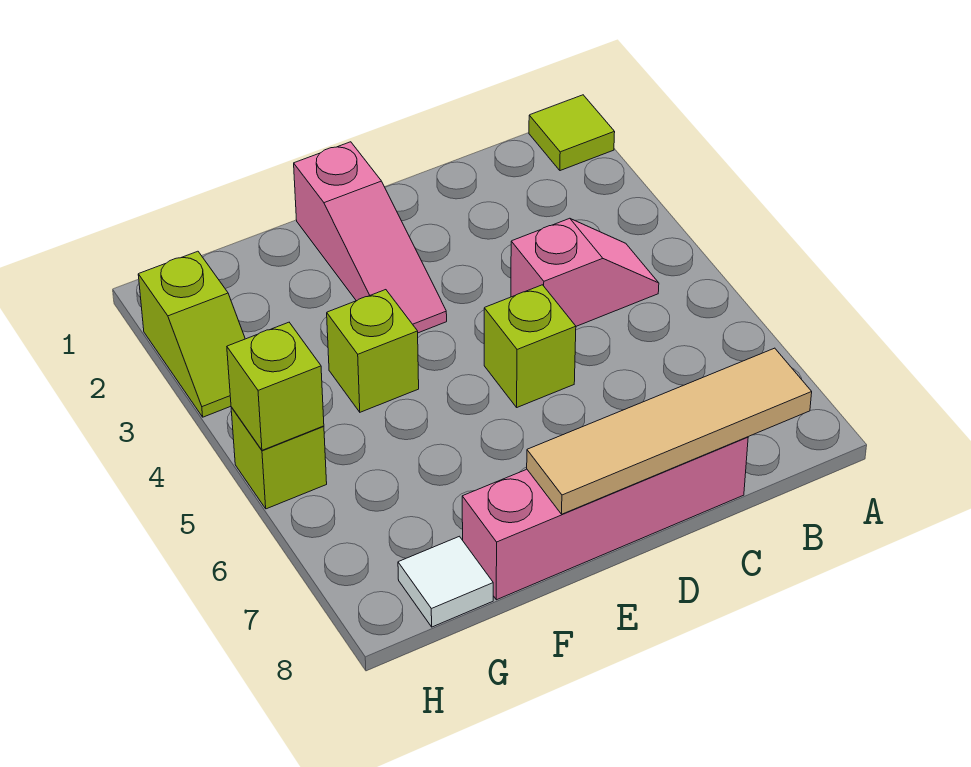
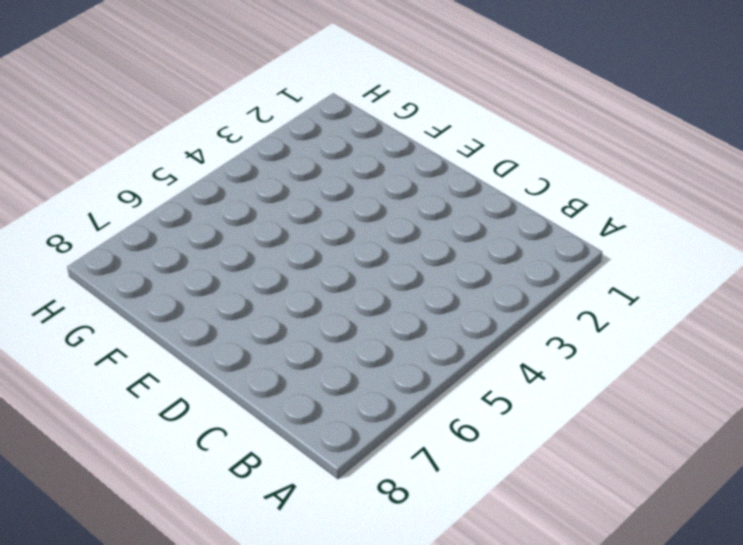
none -> lime 1x1 tile [529,95,615,171]
none -> pink 1x2 slope [511,218,659,326]

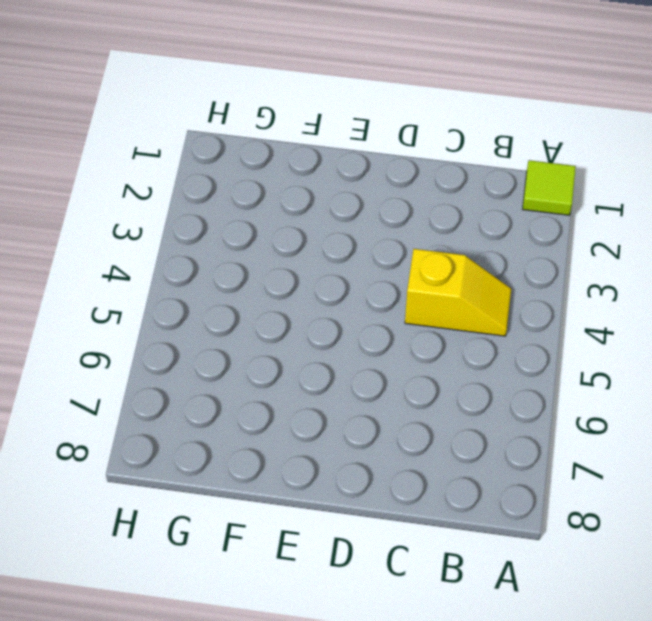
yellow 1x2 slope [405,249,511,336] -> pink 1x2 slope [511,218,659,326]
none -> pink 1x4 brick [462,437,748,600]
none -> lime 1x1 brick [484,285,576,407]

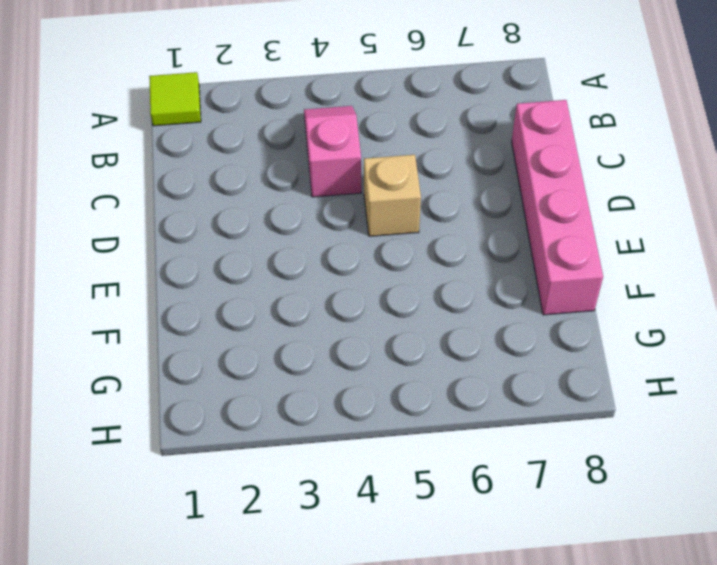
tan 1x1 brick [364,155,421,236] -> lime 1x1 brick [484,285,576,407]
none -> pink 1x3 slope [294,142,447,333]
none -> lime 1x1 brick [327,290,419,412]

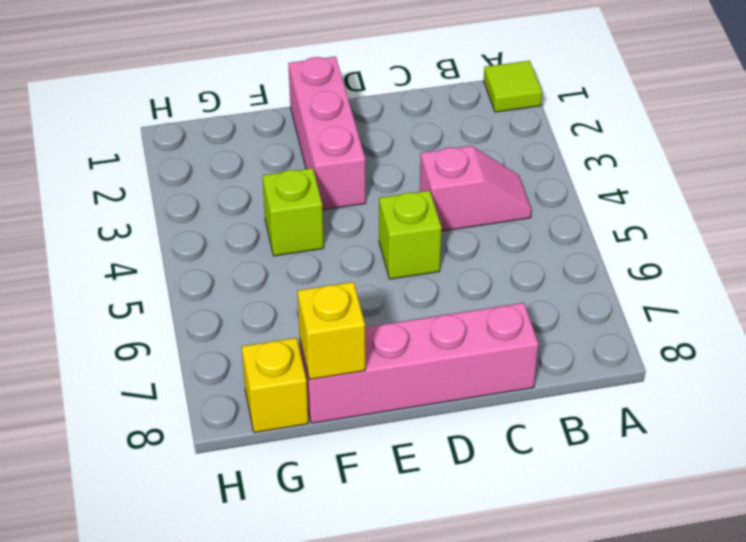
pink 1x3 brick [288,57,366,210] -> pink 1x3 slope [294,142,447,333]
yellow 1x1 brick [298,282,365,379] -> none
yellow 1x1 brick [242,338,308,432] -> white 1x1 tile [398,536,493,627]
none -> lime 1x2 slope [138,251,245,417]
none -> lime 1x1 brick [231,407,327,509]

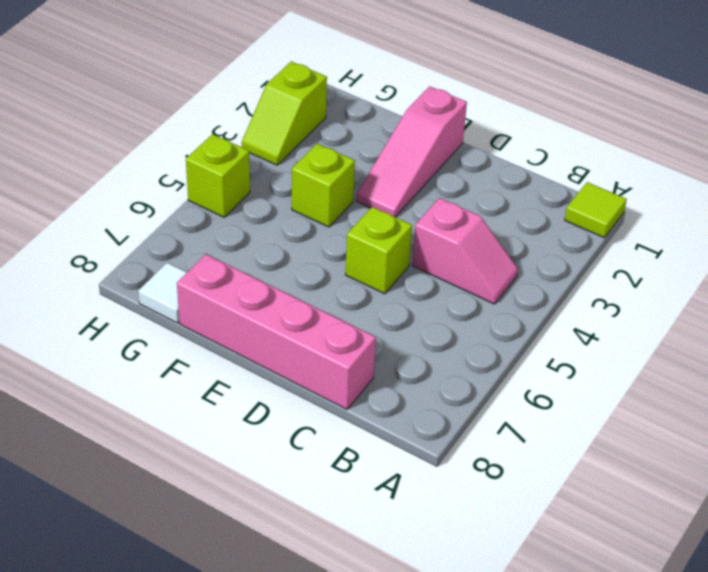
none -> tan 1x4 tile [527,348,812,514]
none -> lime 1x1 brick [227,322,324,450]

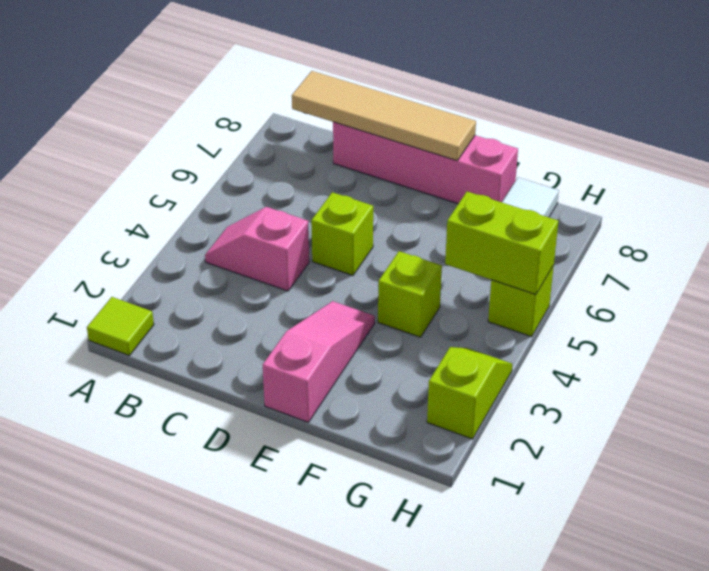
lime 1x2 brick [445,192,558,294] -> lime 1x1 brick [227,322,324,450]

